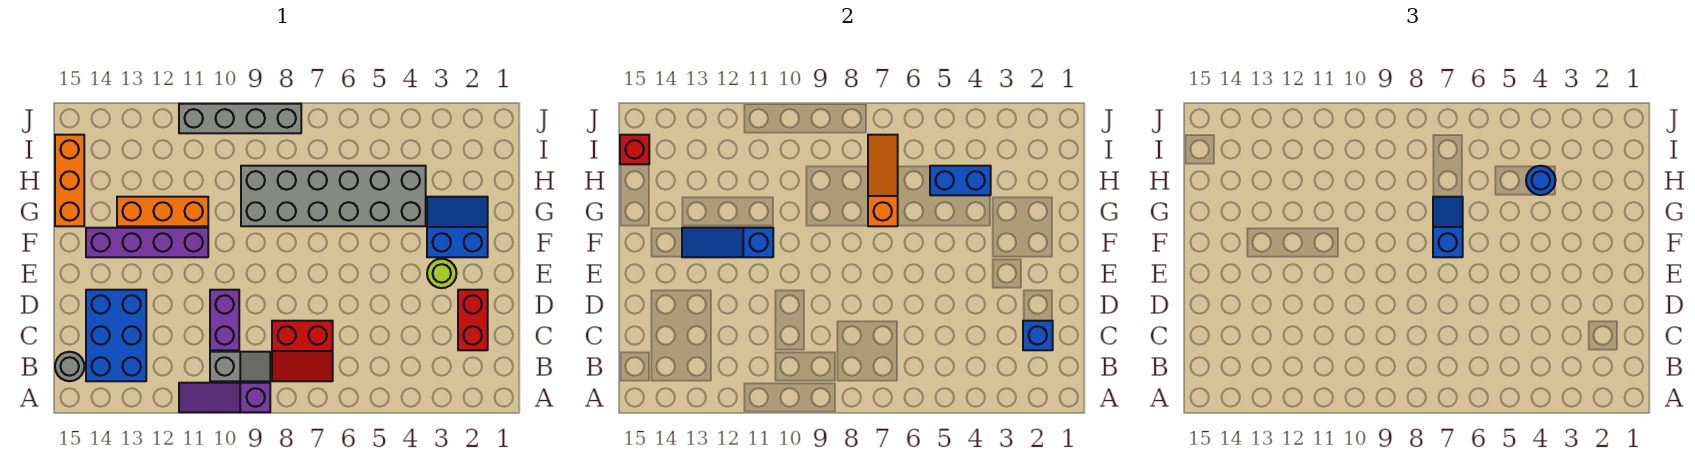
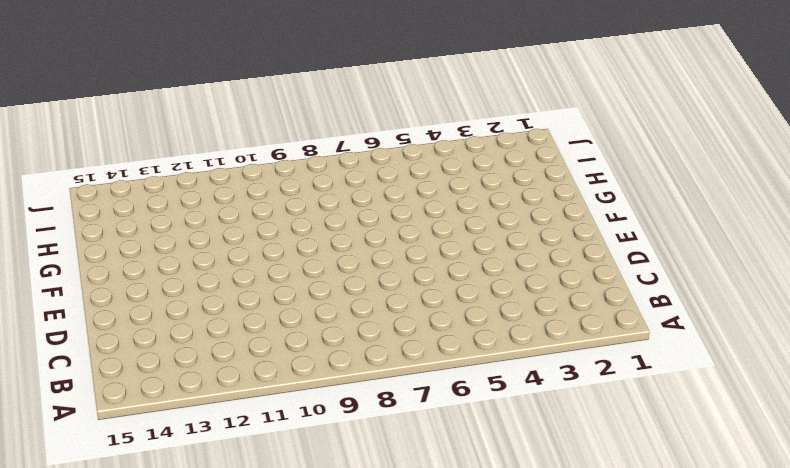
none -> purple 1x3 slope [179,383,270,412]
none -> red 2x2 slope [272,321,333,381]
none -> grey 1x2 slope [210,352,270,381]

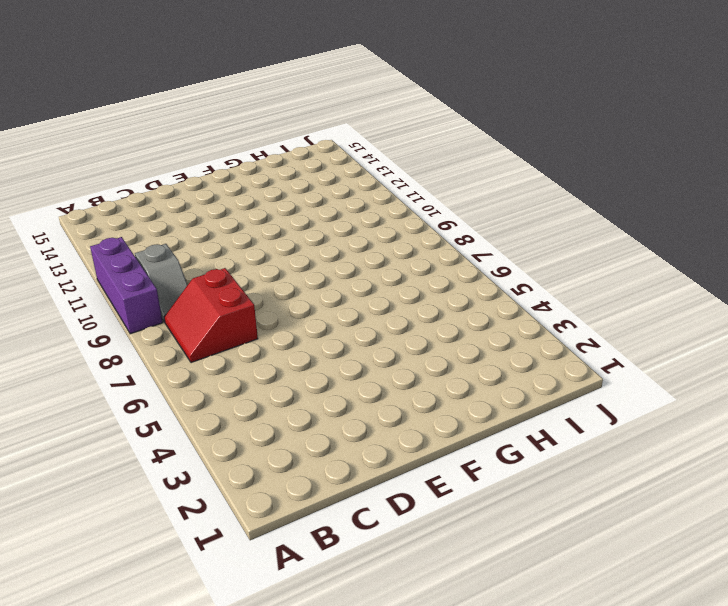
purple 1x3 brick [90,237,163,334] -> purple 1x3 slope [179,383,270,412]
none -> blue 2x3 brick [86,290,146,381]
none -> grey 1x1 round brick [55,352,84,381]
none -> red 1x2 brick [458,290,488,350]

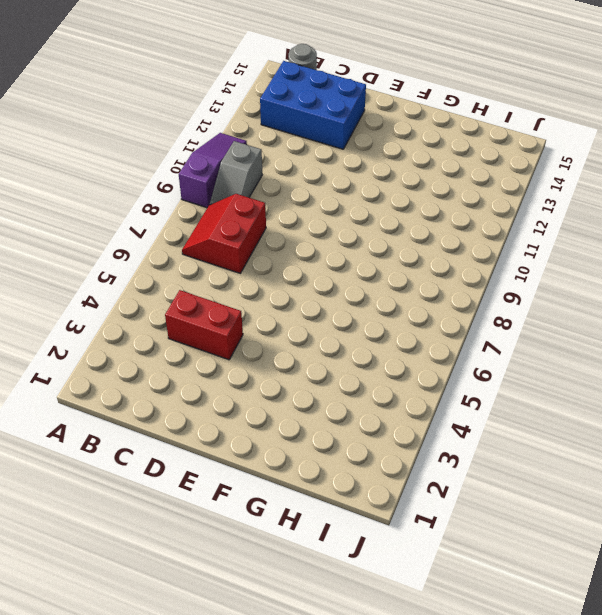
red 1x2 brick [165,290,243,360] -> red 1x2 brick moved to [458,290,488,350]
none -> purple 1x2 brick [210,290,239,350]
none -> lime 1x1 round brick [427,259,456,288]
none -> blue 2x2 slope [427,197,488,257]

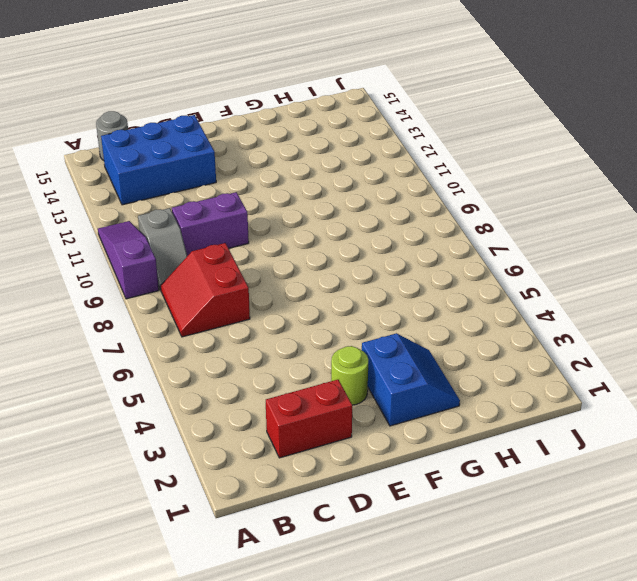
none -> purple 1x4 brick [86,228,208,257]
none -> grey 2x6 brick [241,166,426,226]
none -> orange 1x3 brick [117,197,208,226]

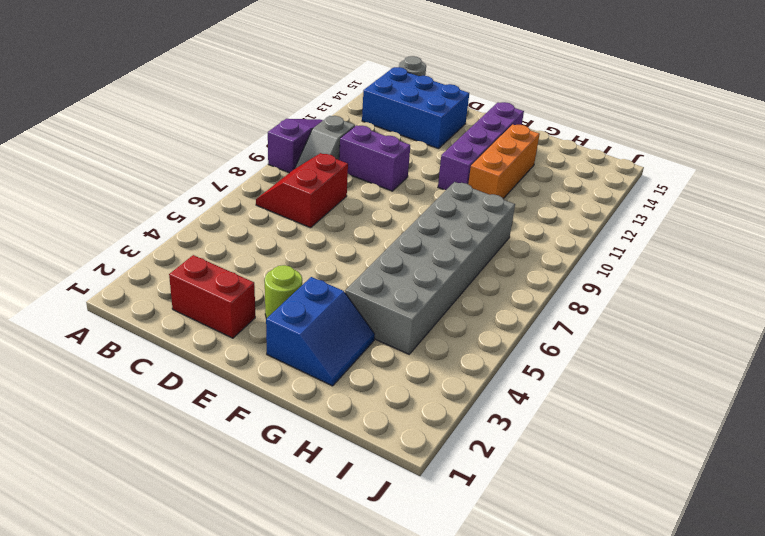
none -> orange 1x3 brick [55,135,84,226]
none -> grey 1x4 brick [179,104,301,133]
none -> blue 1x1 brick [1023,321,1053,350]

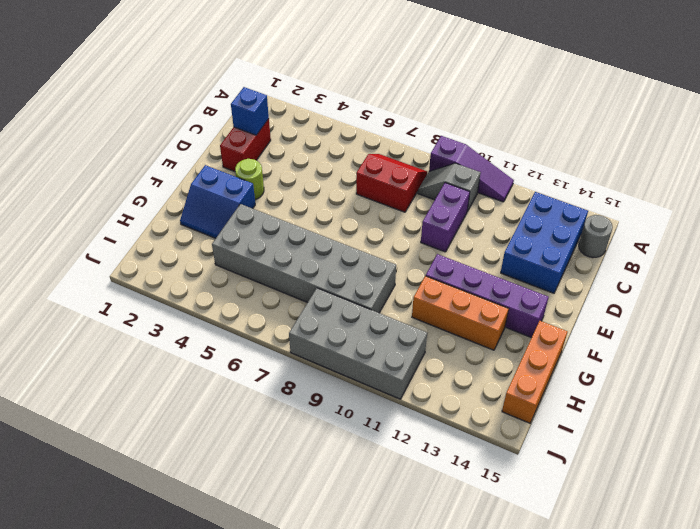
grey 2x4 brick [289,288,427,399] -> grey 1x4 brick [179,104,301,133]
none -> blue 1x3 slope [682,228,773,257]
none -> orange 1x3 slope [868,135,898,226]
none -> blue 1x2 brick [930,166,991,195]

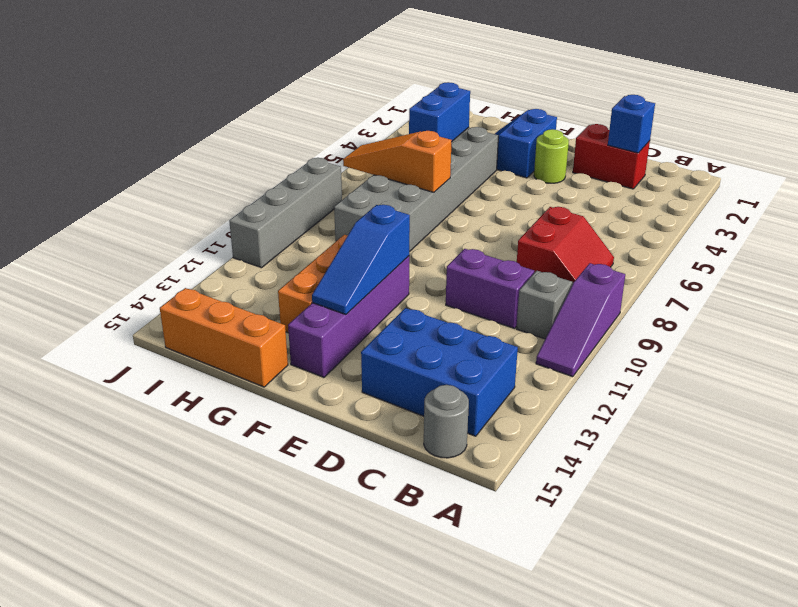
none -> red 1x1 brick [620,135,649,164]
none -> blue 1x2 slope [1433,197,1463,257]
none -> blue 1x1 round brick [1526,166,1555,195]

